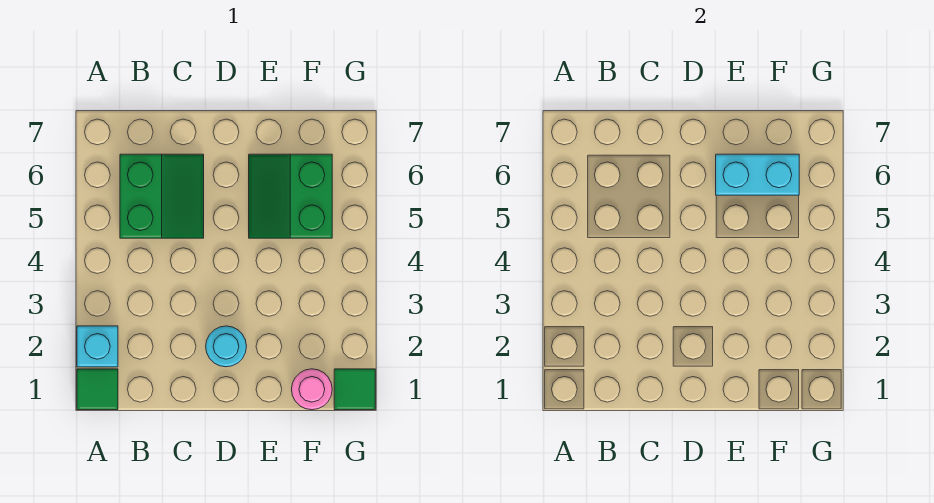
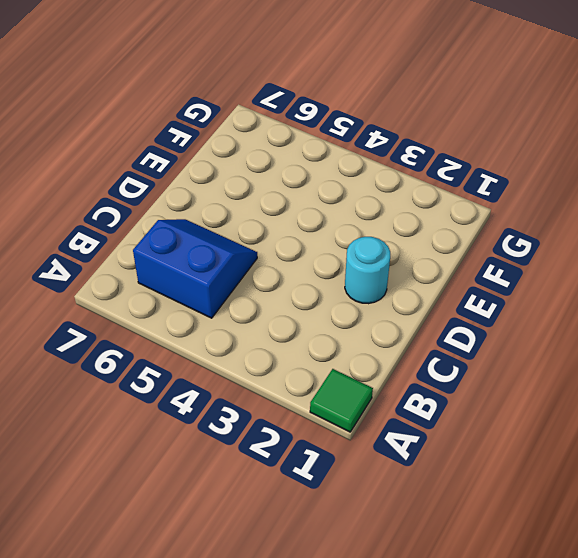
blue 2x2 slope [133,219,257,318] -> green 2x2 slope [120,154,204,238]
none -> cyan 1x1 brick [77,326,118,367]
none -> green 2x2 slope [249,154,332,238]

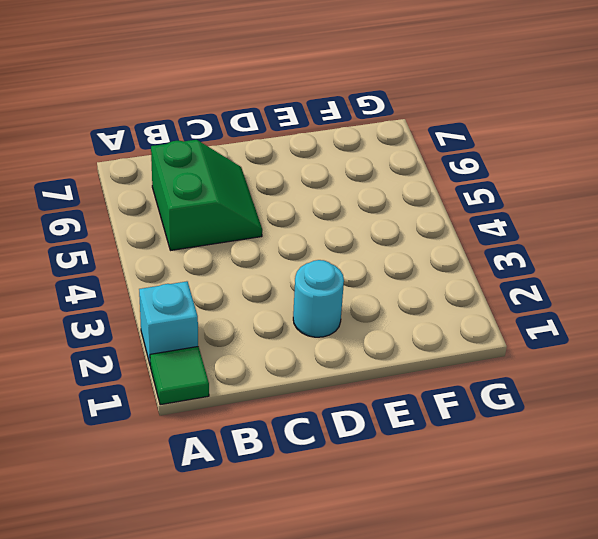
none -> green 2x2 slope [249,154,332,238]
none -> pink 1x1 round brick [291,369,332,410]

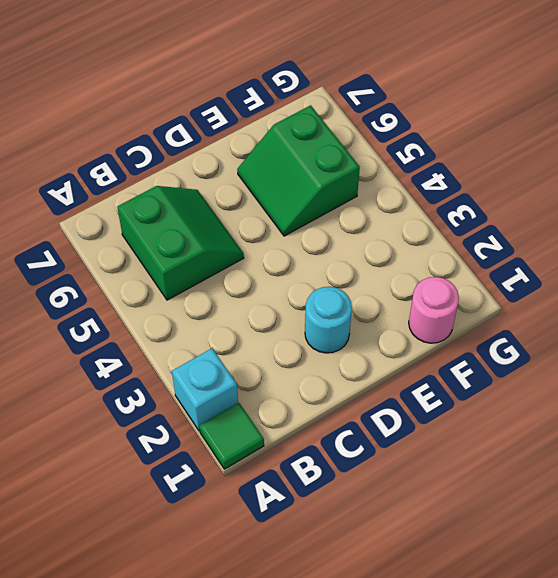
none -> green 1x1 tile [334,369,375,410]
none -> cyan 1x2 brick [716,154,799,195]

